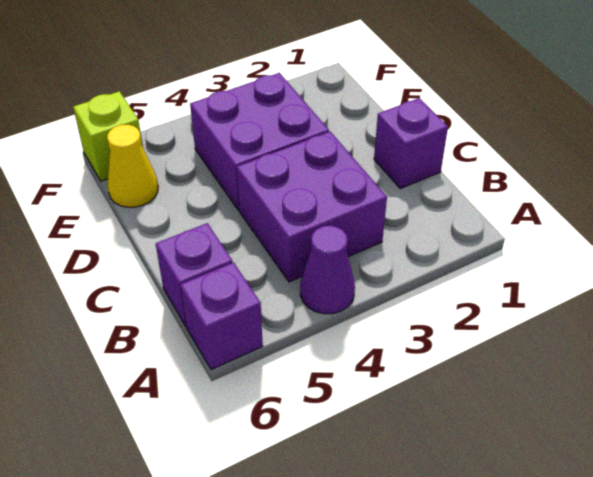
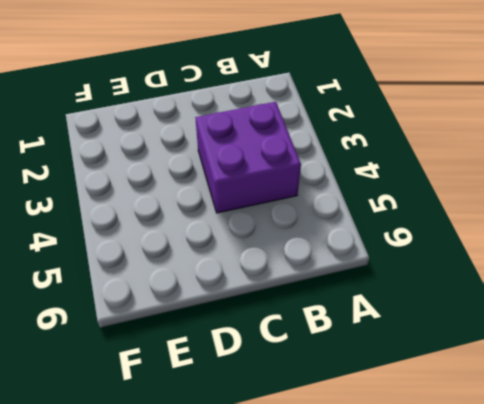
none -> purple 1x1 cone [300,226,355,314]
none -> purple 1x1 brick [180,263,263,370]

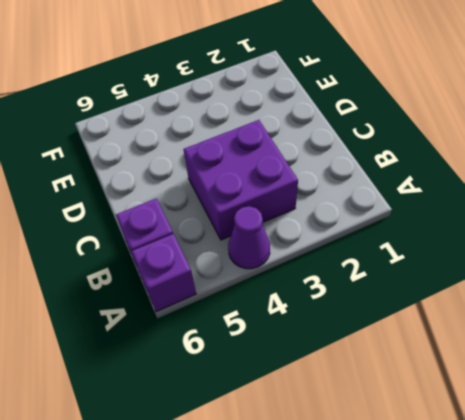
none -> purple 1x1 brick [374,98,448,188]
none -> purple 2x2 brick [190,73,329,210]

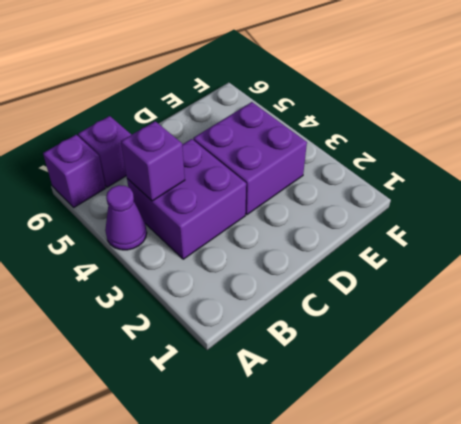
purple 1x1 brick [121,121,185,201] -> purple 1x1 brick moved to [374,98,448,188]
none -> yellow 1x1 cone [107,125,158,207]
none -> lime 1x1 brick [73,91,143,181]

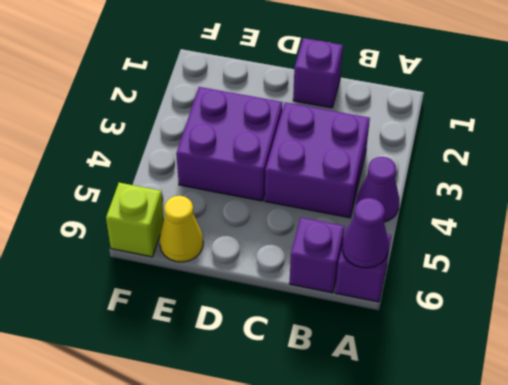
purple 1x1 cone [342,198,388,268] -> none

